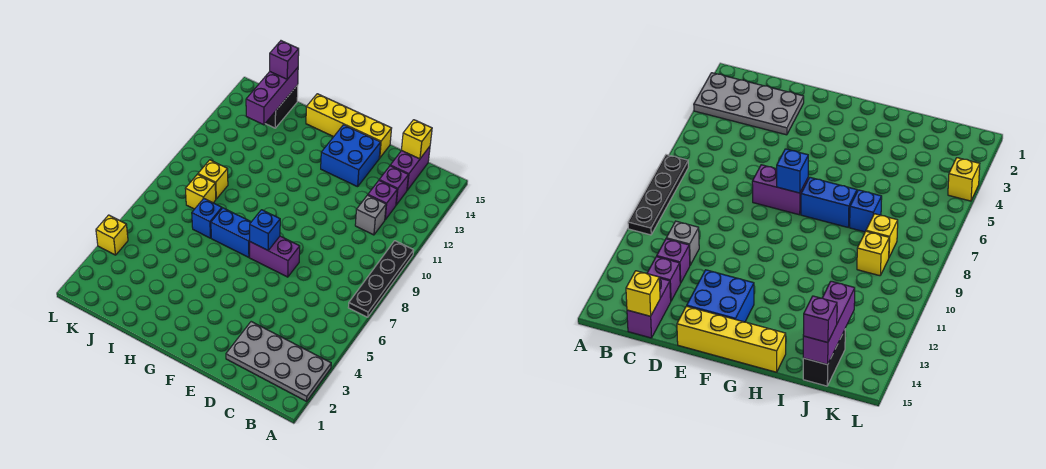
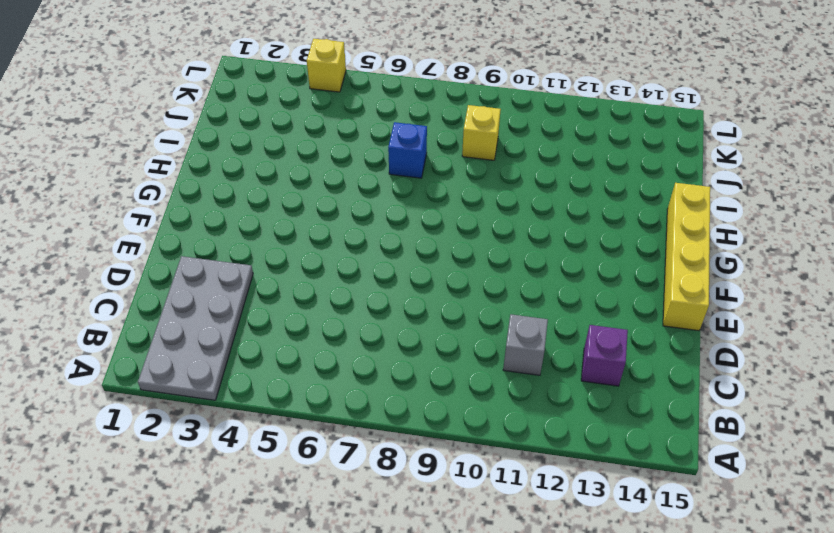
none -> black 1x4 plate [348,241,414,317]
none -> purple 1x1 brick [368,181,397,220]
none -> purple 1x2 brick [390,146,430,190]

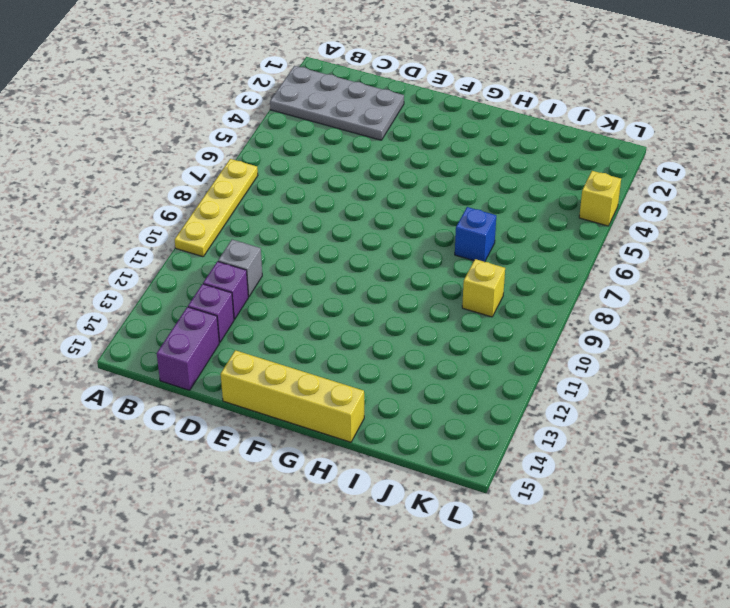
yellow 1x4 plate [175,159,258,257] -> black 1x4 plate [348,241,414,317]
none -> purple 1x2 brick [250,236,300,277]
none -> blue 2x2 brick [321,125,381,187]
none -> blue 1x2 brick [211,208,251,257]

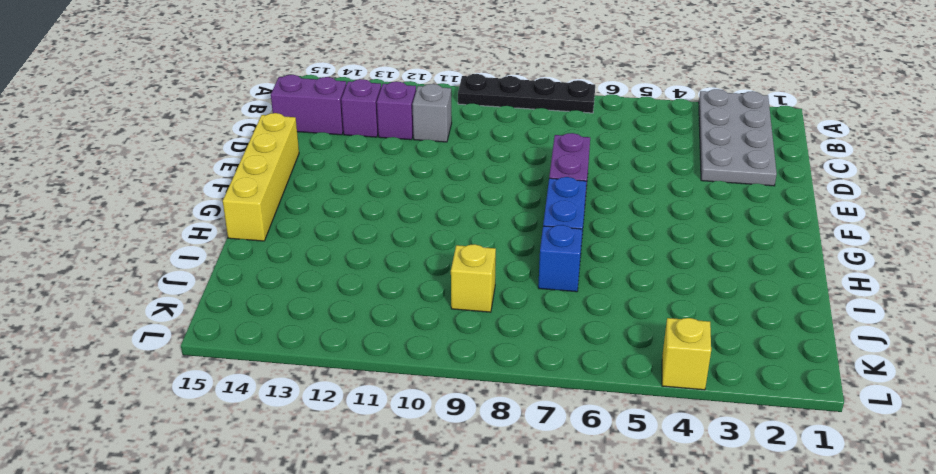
none -> blue 2x2 brick [321,125,381,187]
none -> yellow 1x1 brick [185,174,216,209]
none -> black 1x2 brick [265,85,298,128]

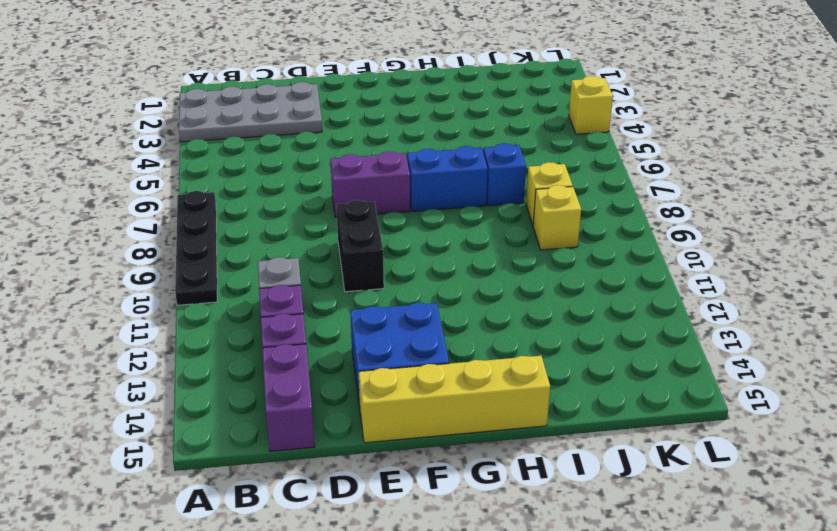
black 1x2 brick [337,200,384,292] -> black 1x2 brick moved to [265,85,298,128]
none -> yellow 1x1 brick [402,120,432,159]
none -> blue 1x1 brick [250,210,280,250]
none -> purple 1x3 brick [246,68,298,125]

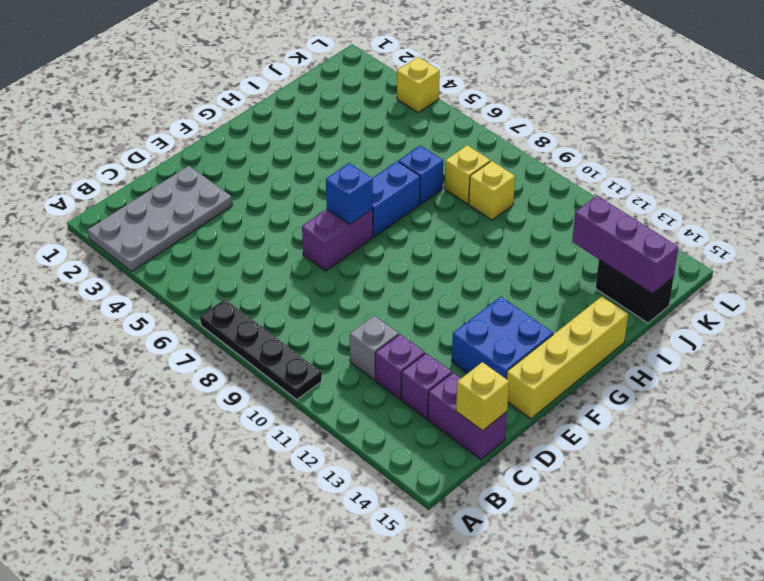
none -> purple 1x1 brick [270,41,299,79]

